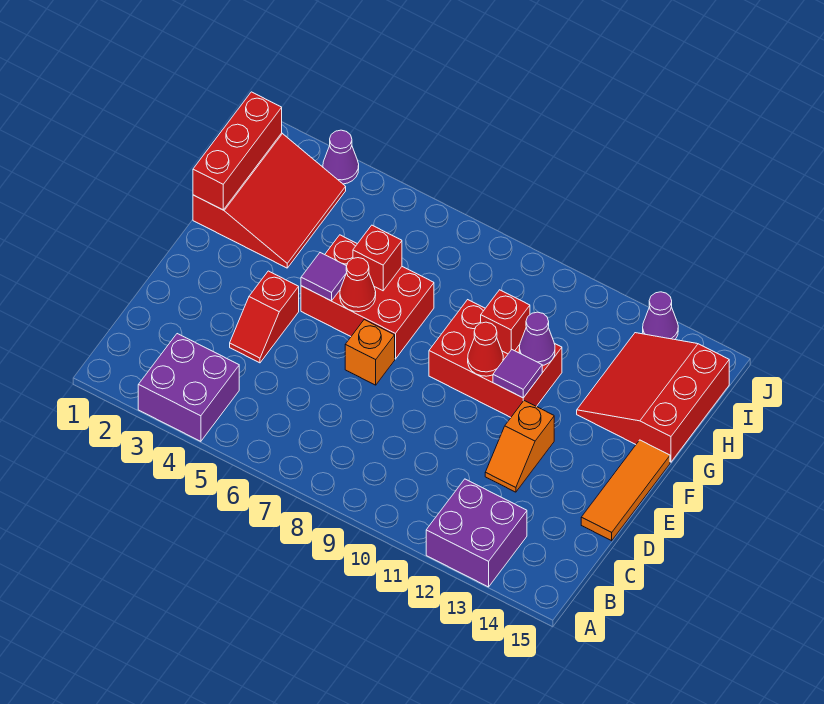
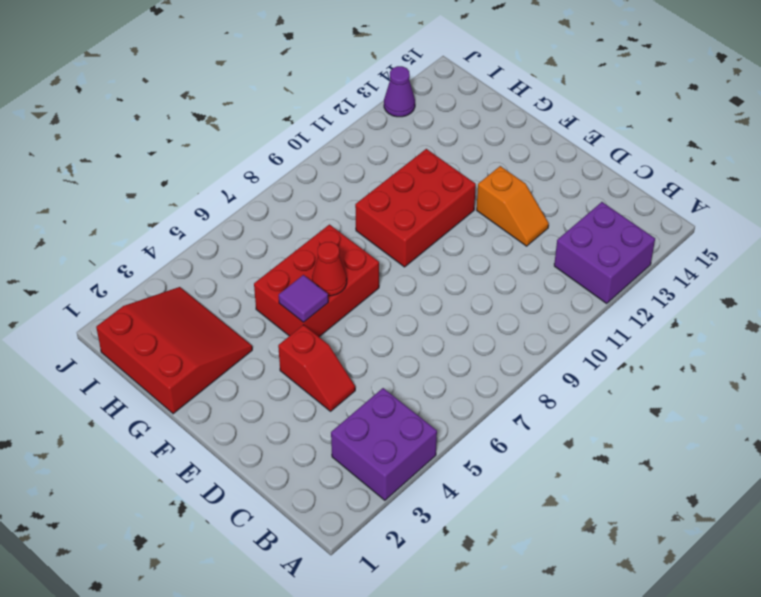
none -> orange 1x3 tile [581,440,670,541]
none -> orange 1x1 brick [345,320,395,385]
none -> red 3x3 slope [577,333,729,462]

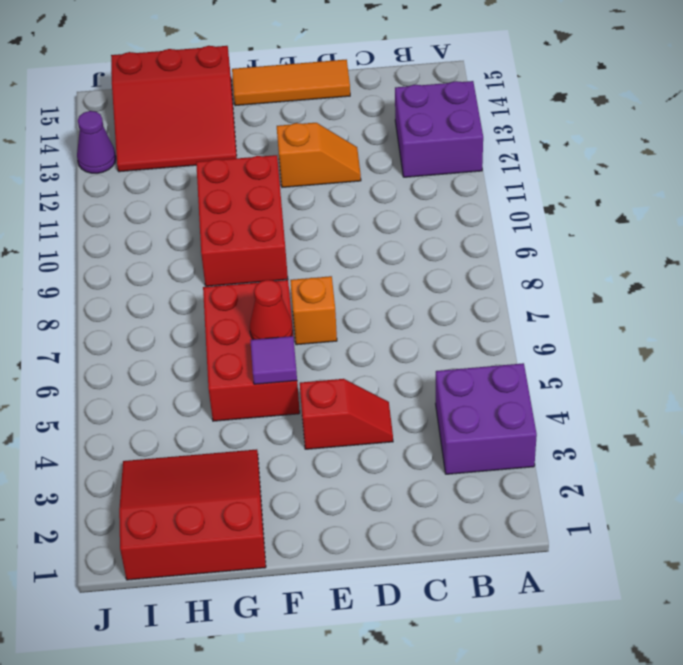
none -> purple 1x1 cone [323,130,359,184]
none -> red 1x1 cone [468,322,503,376]
none -> purple 1x1 tile [493,350,542,398]

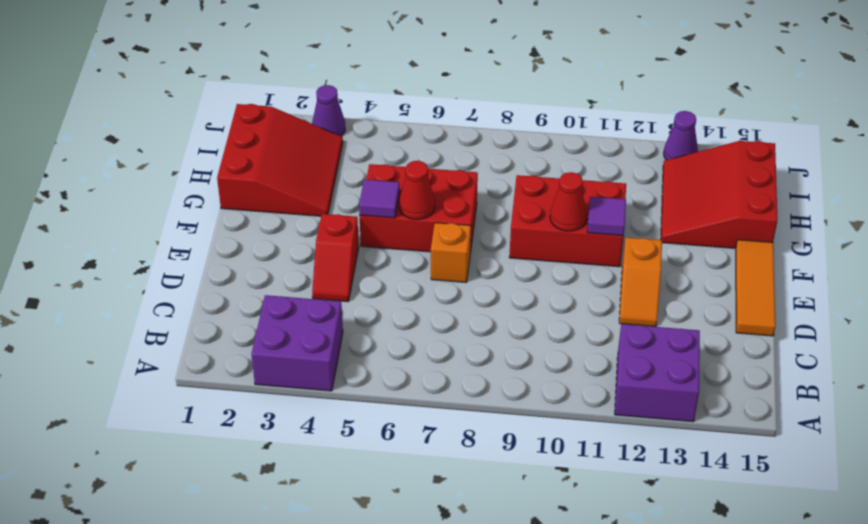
none -> red 1x3 brick [193,92,282,210]
none -> red 1x1 brick [353,225,402,291]
none -> red 1x1 brick [481,290,530,354]

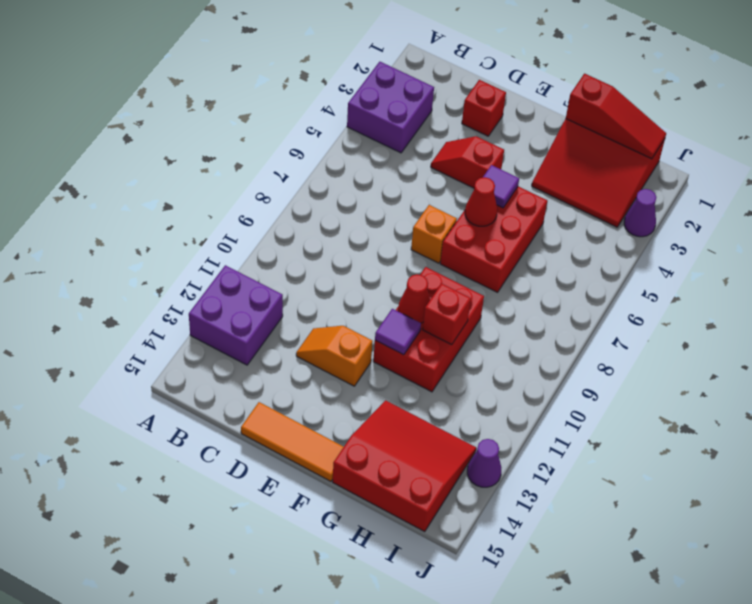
red 1x1 brick [462,80,506,136] -> red 1x1 brick moved to [353,225,402,291]
red 1x3 slope [566,74,666,159] -> red 1x3 brick [193,92,282,210]
none -> purple 1x1 cone [519,312,555,366]

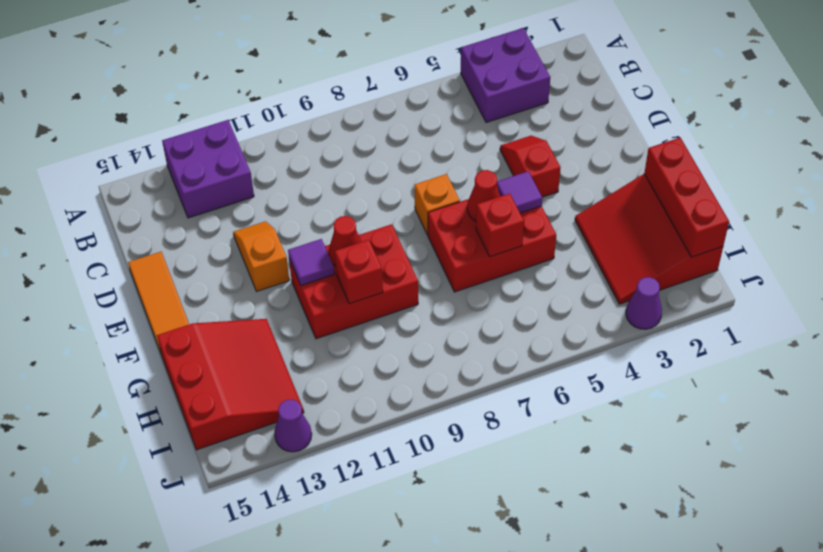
none -> purple 1x1 cone [519,312,555,366]

